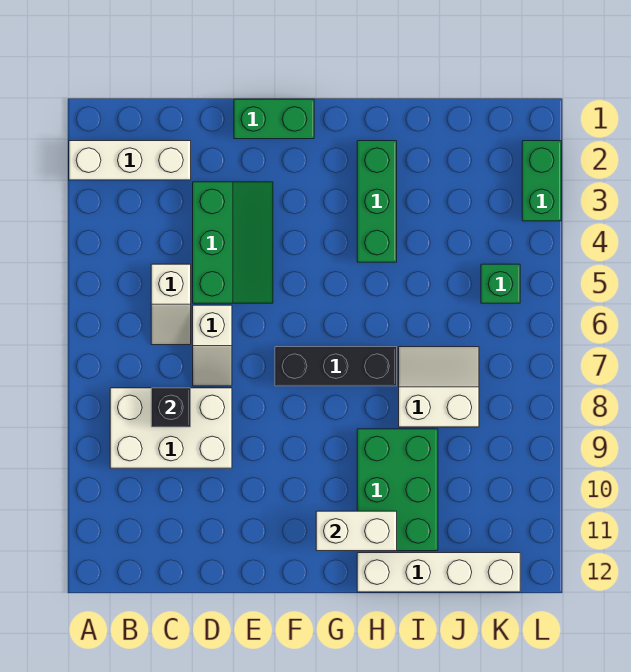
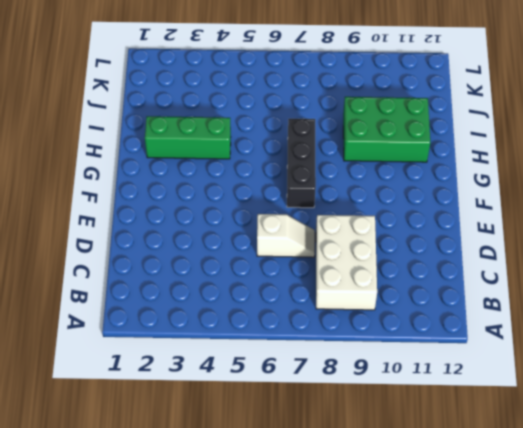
none -> white 1x3 brick [69,141,191,180]
none -> white 1x2 slope [151,264,191,345]
none -> green 2x3 slope [193,182,273,303]

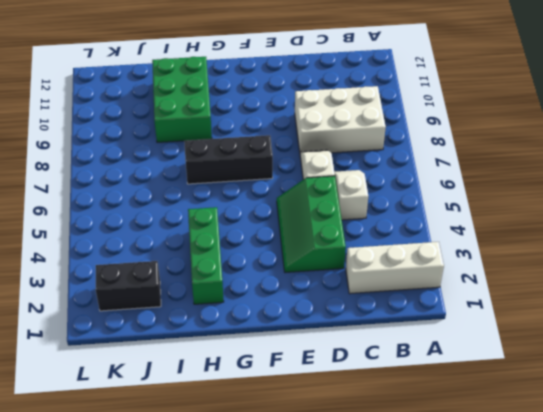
black 1x2 brick [96,261,161,311] -> none
none -> green 1x2 brick [234,99,314,139]
none -> white 1x4 brick [357,553,520,592]
none -> white 2x2 slope [399,347,479,427]

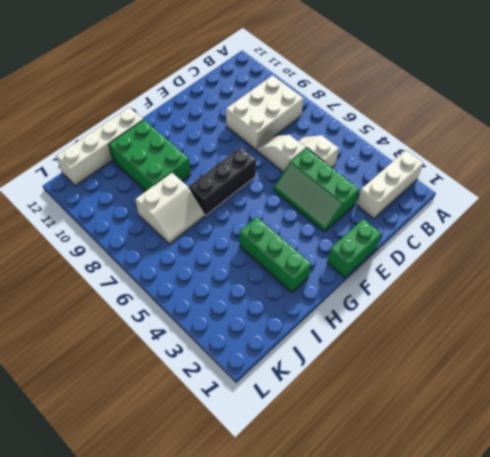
none -> green 1x1 brick [481,264,520,303]
none -> green 1x2 brick [522,141,561,221]
none -> black 1x1 brick [151,388,191,427]

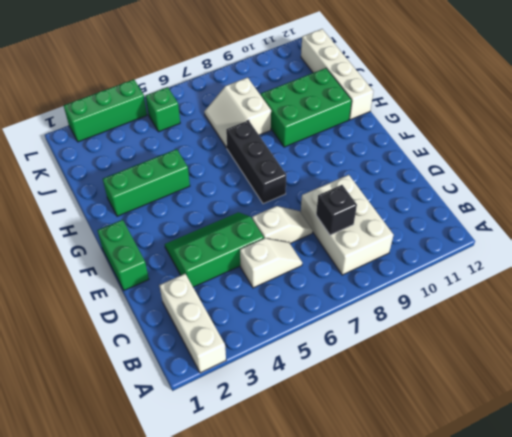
green 1x3 brick [64,80,147,142] -> green 1x2 brick [522,141,561,221]
none -> white 1x2 brick [316,511,397,551]

